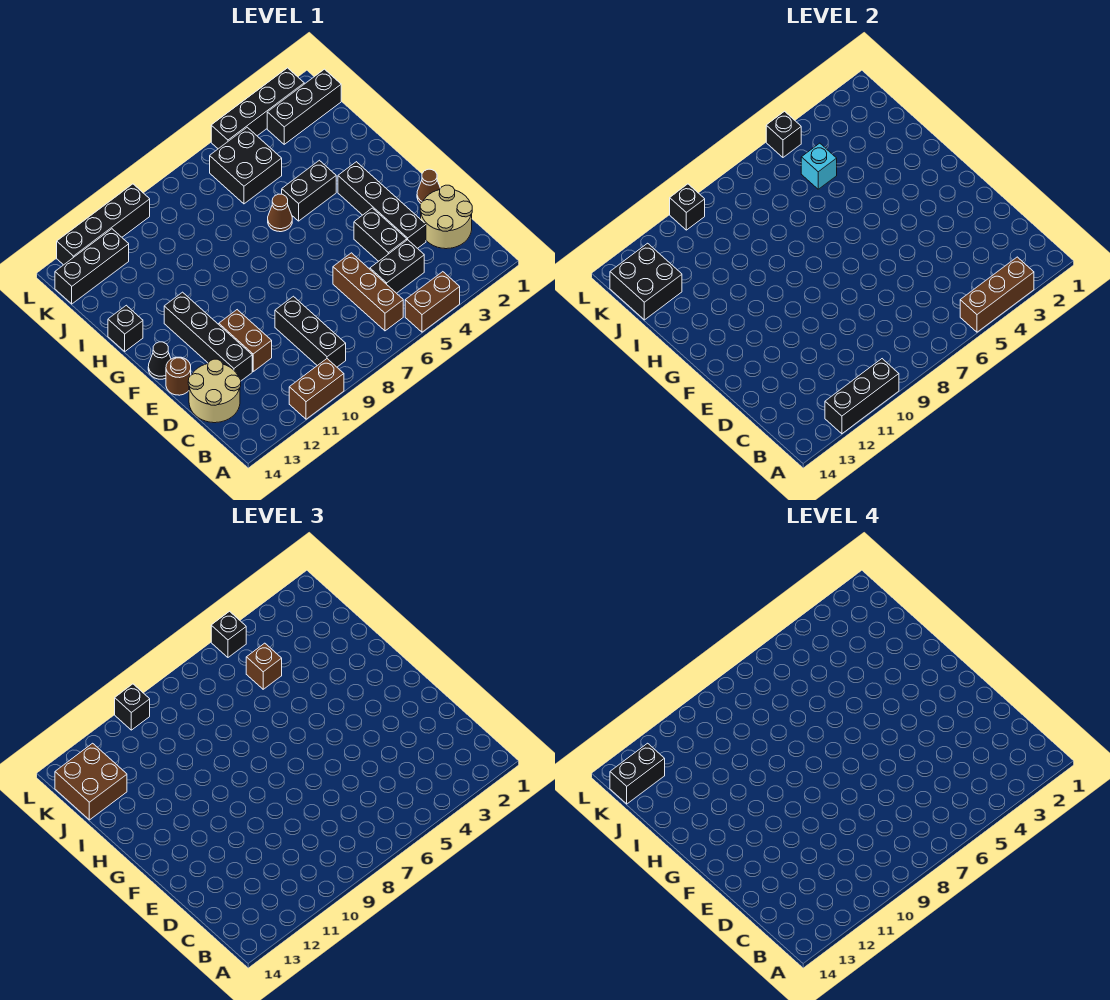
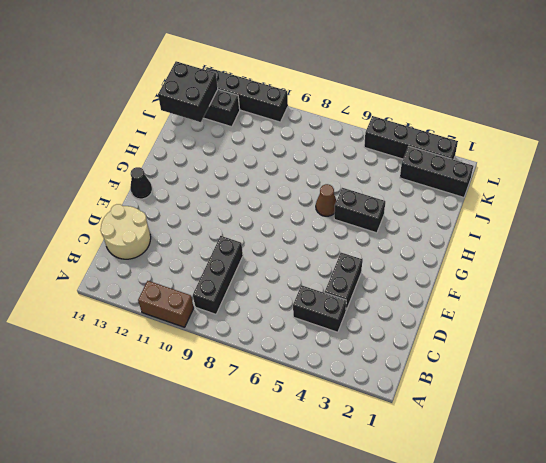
none -> brown 1x2 brick [405,272,460,332]
none -> brown 1x3 brick [333,253,403,331]
none -> tan 2x2 round brick [420,185,472,249]
none -> black 1x4 brick [338,162,426,248]

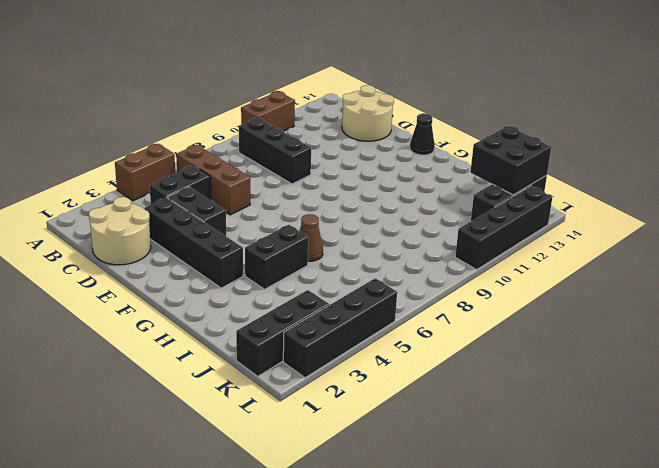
none -> brown 1x2 brick [219,310,272,371]
none -> black 1x4 brick [164,292,252,381]
none -> brown 1x1 cone [417,169,441,204]
none -> brown 1x1 round brick [166,357,191,395]

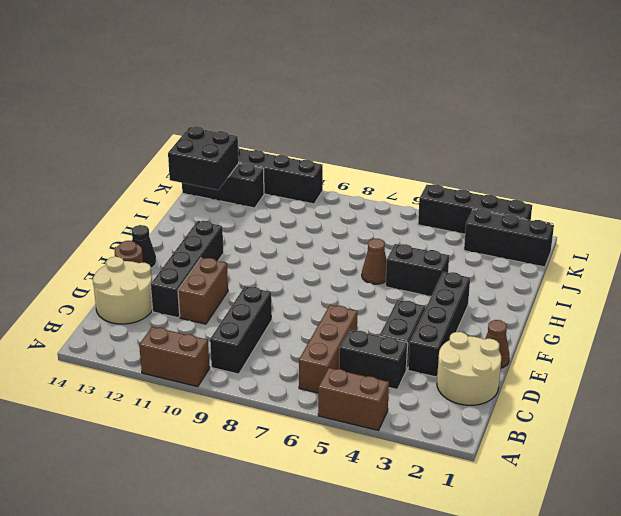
none -> black 1x1 brick [108,305,143,351]
none -> black 2x2 brick [210,127,282,204]
none -> brown 1x3 brick [960,257,1034,332]
none -> black 1x3 brick [825,359,899,434]

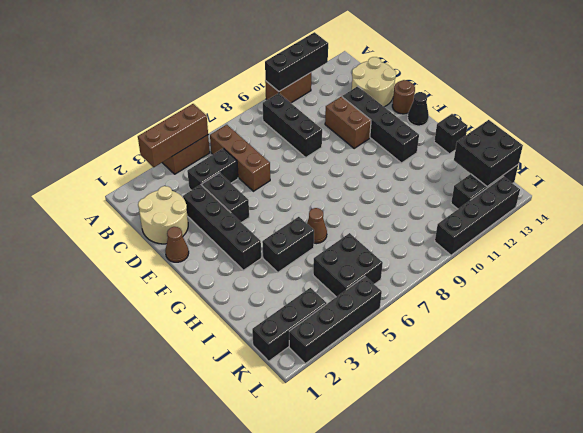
none -> cyan 1x1 brick [801,143,837,189]
none -> black 1x1 brick [766,111,801,157]
none -> black 1x1 brick [670,184,705,230]
none -> brown 1x1 brick [246,643,282,689]

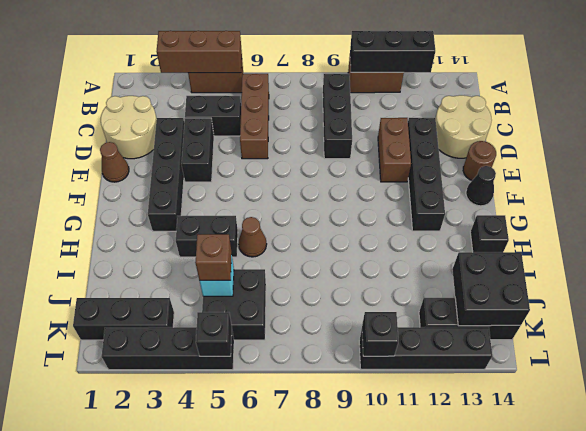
none -> brown 2x2 brick [55,743,127,820]
none -> black 1x1 brick [211,611,246,657]
none -> black 1x1 brick [115,684,150,730]
none -> black 1x2 brick [610,743,665,804]

